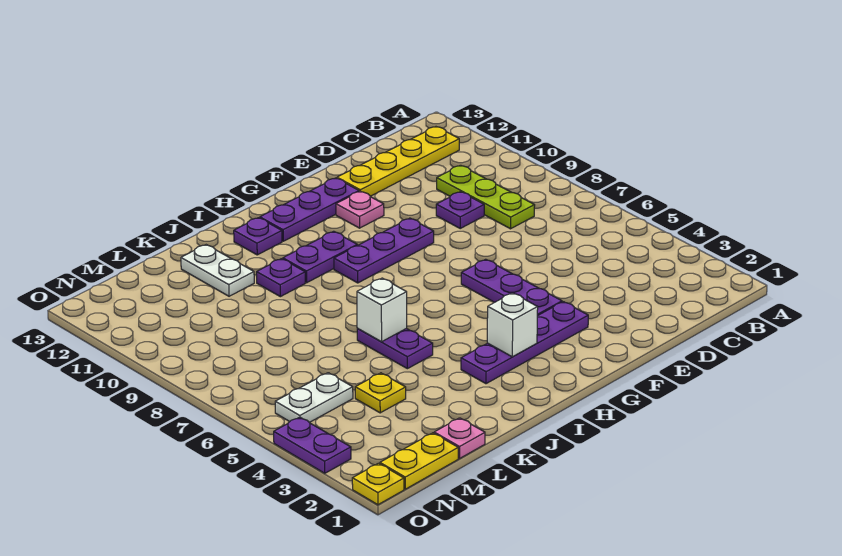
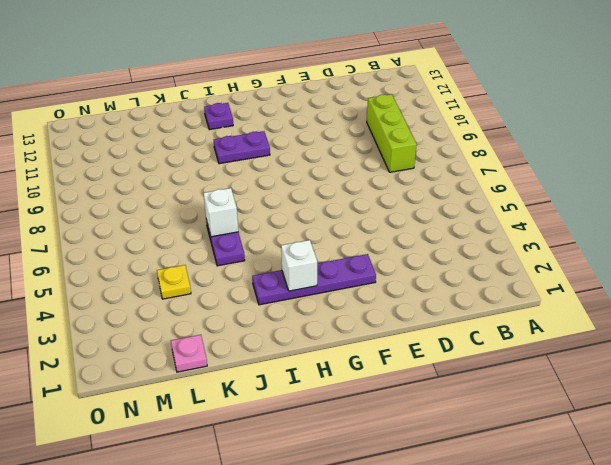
lime 1x3 brick [367,94,417,172] -> lime 1x3 plate [437,165,535,229]
none -> yellow 1x4 plate [337,127,459,196]
none -> purple 1x1 plate [436,192,484,228]
none -> purple 1x3 plate [461,259,562,315]

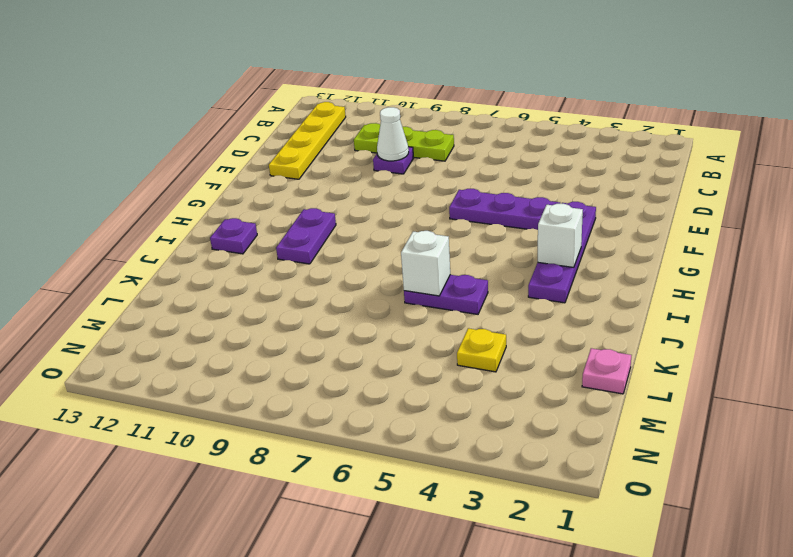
white 1x1 cone [377,107,409,161] -> none
none -> purple 1x3 plate [334,218,434,283]
none -> pink 1x1 plate [336,191,384,228]
none -> purple 1x3 plate [260,178,359,241]

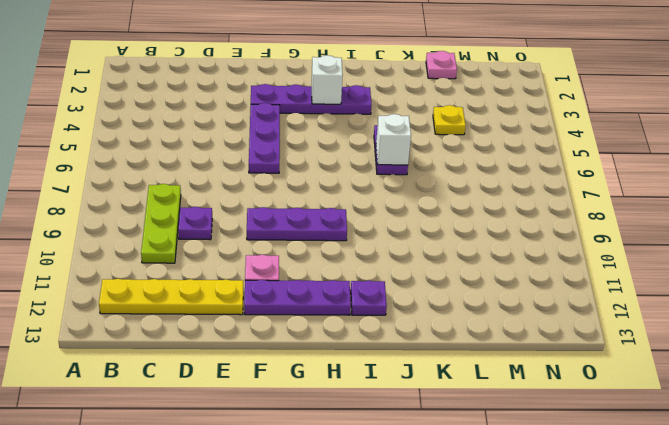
none -> purple 1x2 plate [283,231,357,283]
none -> purple 1x1 plate [257,259,305,297]
none -> white 1x2 plate [181,245,254,296]

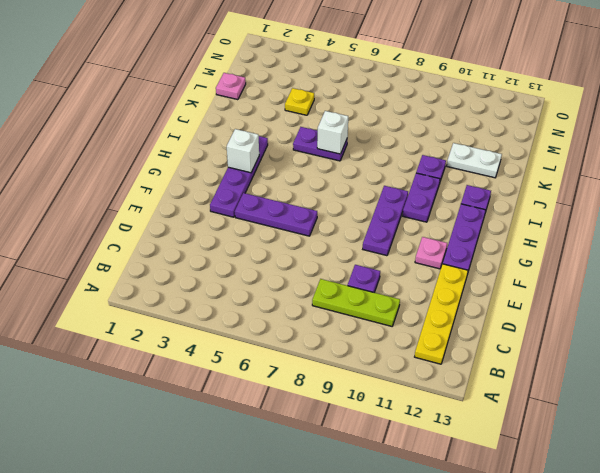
none -> yellow 1x2 plate [380,433,458,489]
none -> white 1x2 plate [275,373,353,422]
none -> yellow 1x1 plate [352,463,404,505]

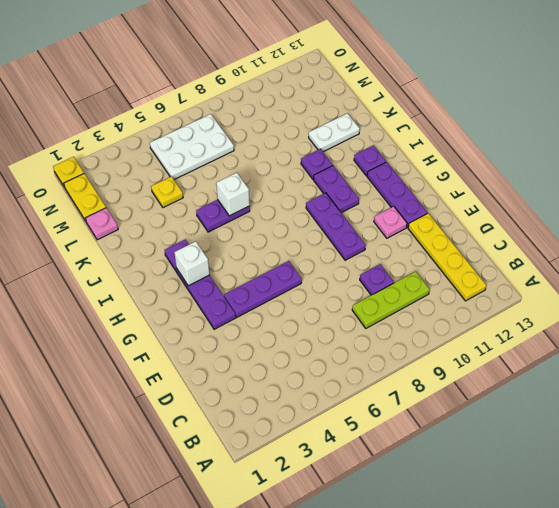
white 2x3 plate [150,114,234,180] -> white 1x2 plate [275,373,353,422]
none -> purple 1x2 plate [274,417,351,473]

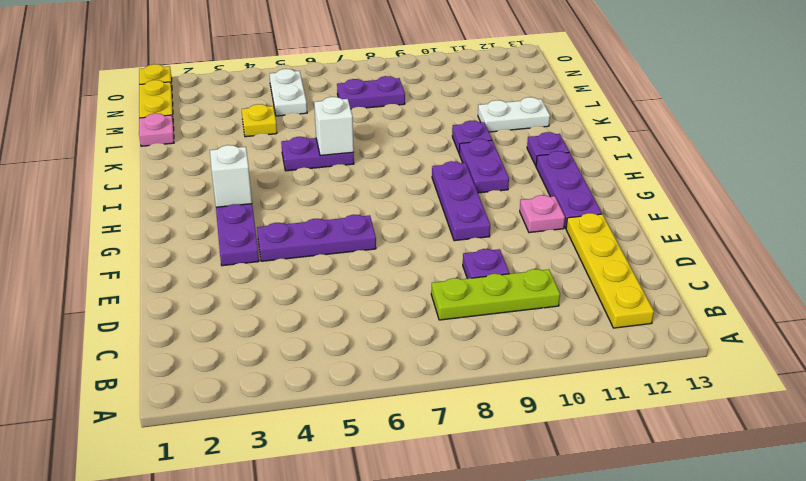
purple 1x2 plate [337,76,405,109] -> purple 1x2 plate moved to [274,417,351,473]

